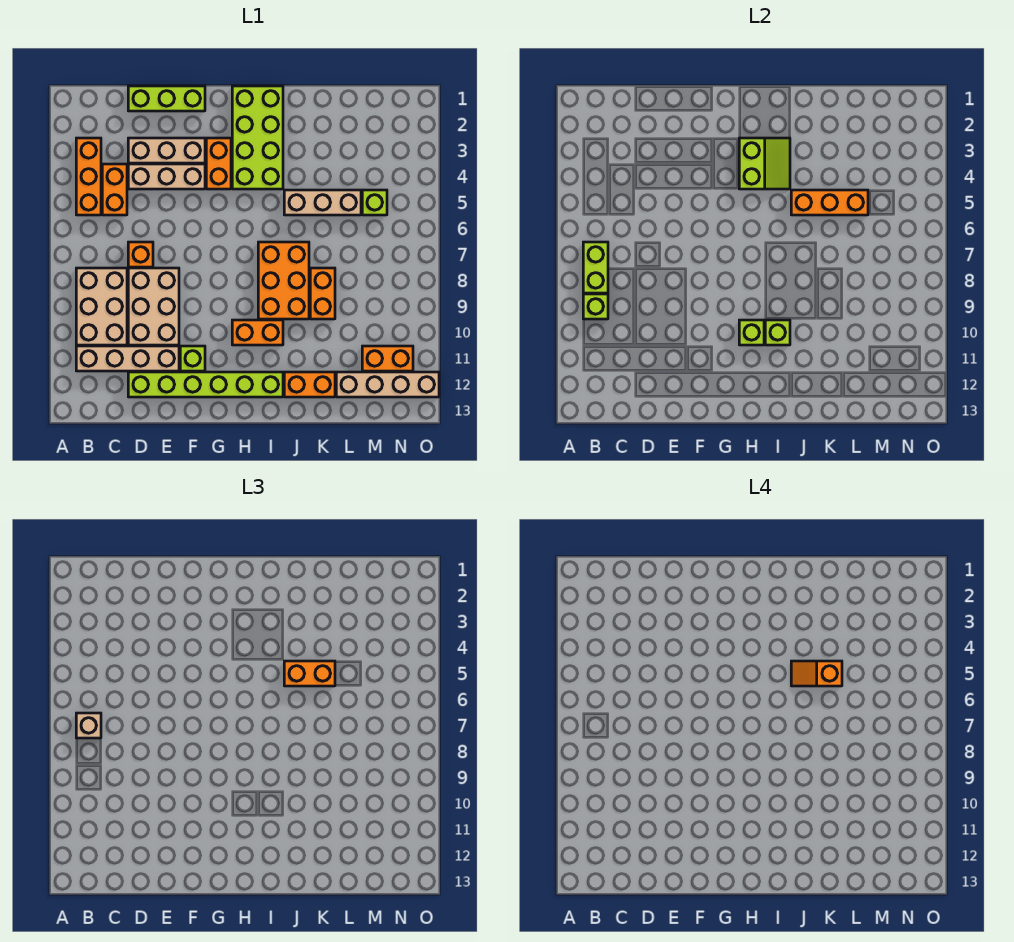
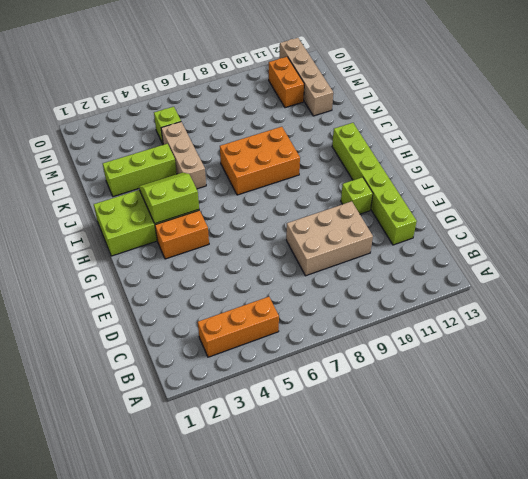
lime 1x3 brick [103,144,177,197] -> lime 1x3 brick turned to [128,86,205,111]
none -> tan 2x3 brick [76,268,127,345]
none -> tan 1x4 brick [76,346,179,371]
none -> orange 1x2 brick [102,164,127,215]
none -> tan 1x3 brick [128,138,205,163]

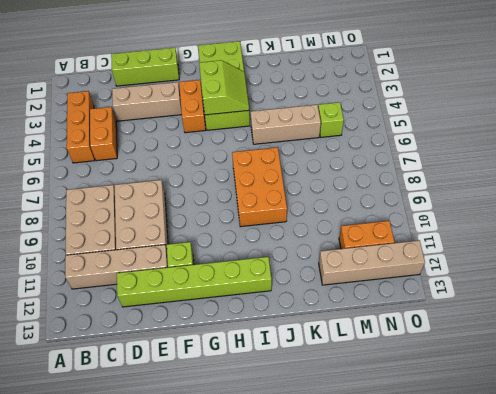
none -> tan 1x3 brick [128,164,205,189]
none -> orange 1x1 brick [128,242,153,267]
none -> orange 1x2 brick [232,320,283,345]
none -> orange 1x2 brick [284,372,335,397]

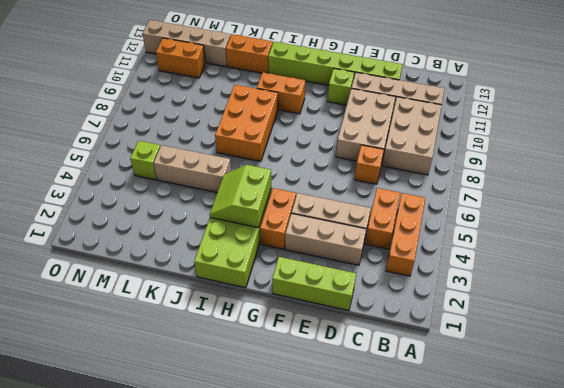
none -> orange 1x2 brick [310,268,335,319]
none -> lime 1x2 brick [583,242,608,293]
none -> lime 1x1 brick [583,294,608,319]
none -> lime 1x1 brick [739,320,764,345]

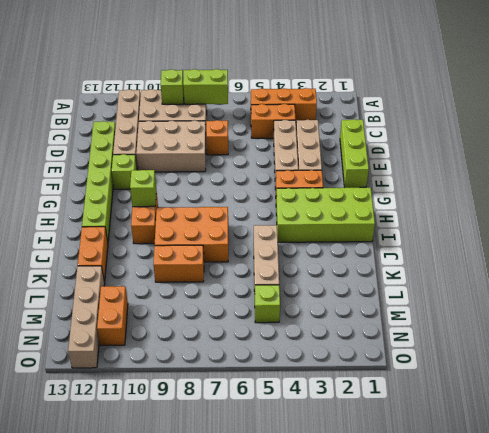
none -> lime 2x2 slope [739,138,790,189]
none -> lime 1x1 brick [765,320,790,345]
none -> orange 1x3 brick [791,190,868,215]
none -> tan 1x1 brick [76,713,101,738]

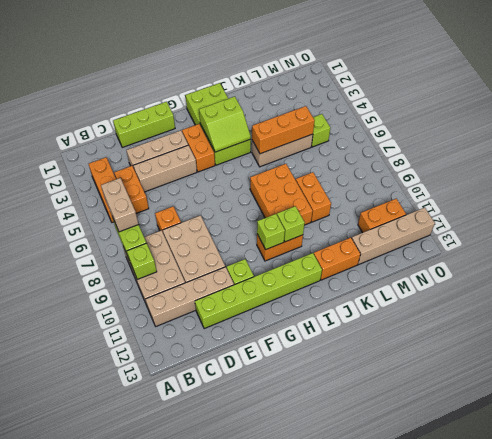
tan 1x2 brick [101,178,138,232] -> tan 1x1 brick [76,713,101,738]
lime 2x2 slope [199,96,251,152] -> lime 2x2 slope turned to [739,138,790,189]
none -> orange 1x2 brick [284,661,335,686]
none -> orange 1x2 slope [791,661,842,686]

